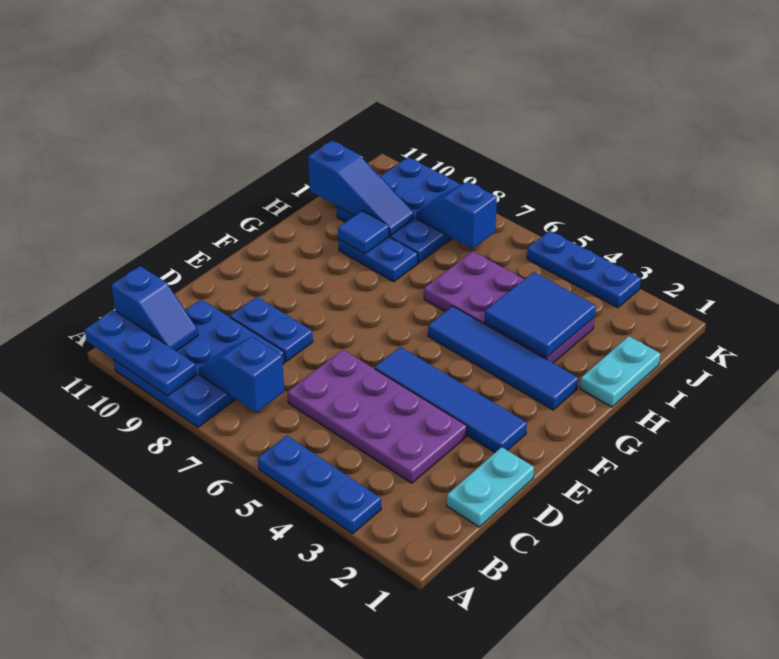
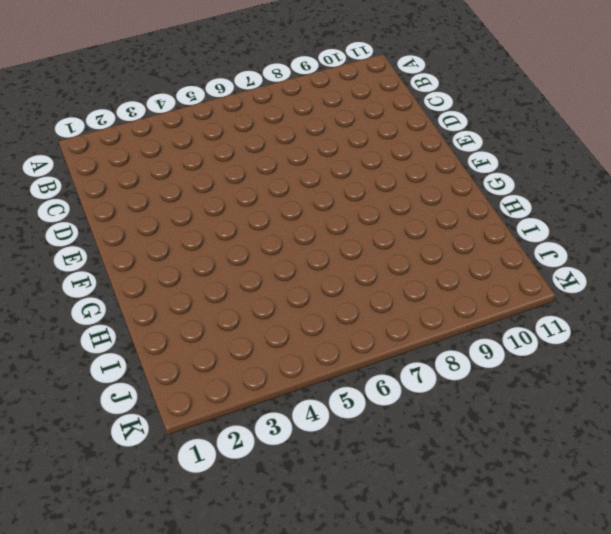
none -> blue 1x3 plate [258,436,381,534]
none -> blue 3x3 plate [114,299,285,427]
none -> cyan 1x2 plate [447,447,534,527]

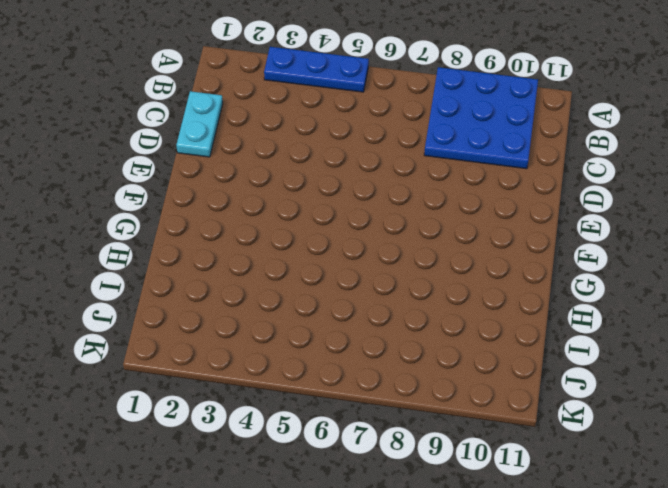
none -> purple 2x4 plate [288,350,467,483]
none -> blue 1x2 plate [230,297,313,361]
none -> blue 1x4 tile [374,347,527,452]

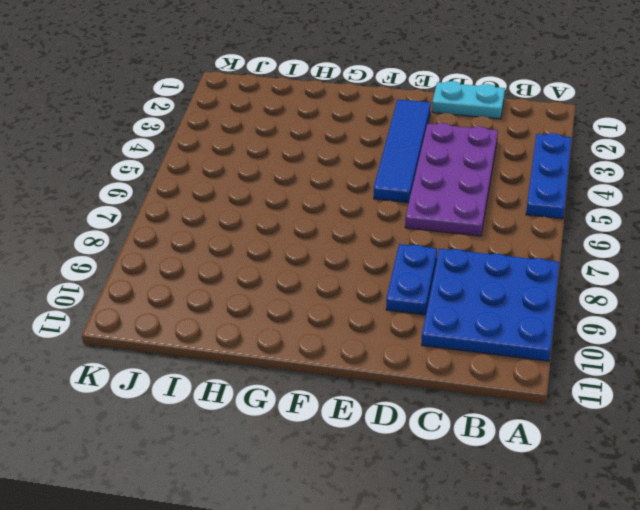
none -> blue 1x4 tile [428,306,578,410]
none -> cyan 1x2 plate [580,336,660,407]
none -> purple 2x4 plate [424,251,594,363]

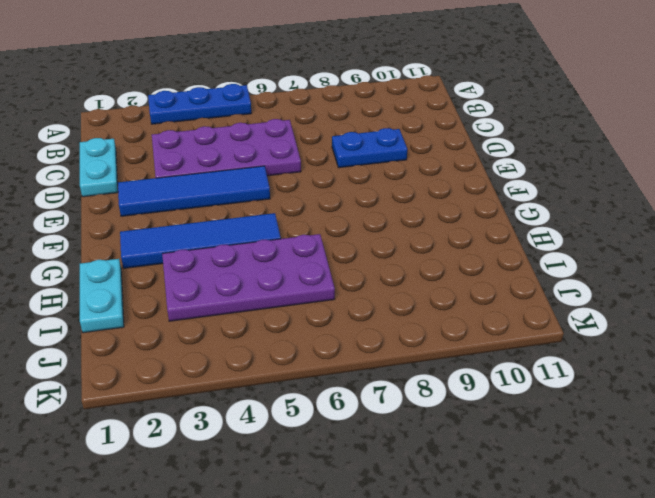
none -> blue 3x3 plate [114,299,285,427]
none -> blue 1x2 plate [338,237,418,282]
none -> blue 3x3 plate [337,157,461,263]

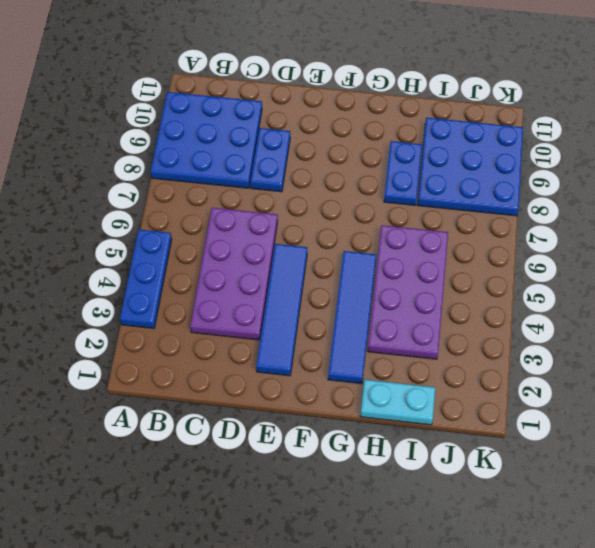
none -> cyan 1x2 plate [447,447,534,527]
none -> blue 1x3 plate [527,231,641,308]
none -> blue 1x3 plate [85,310,197,396]

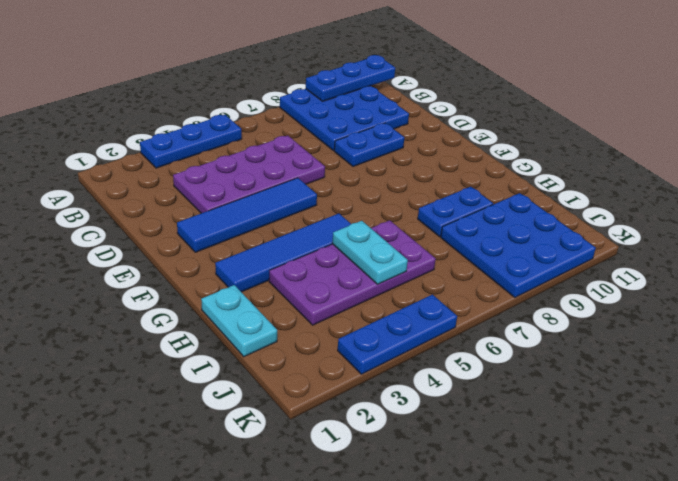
cyan 1x2 plate [332,221,408,284] -> cyan 1x2 plate moved to [447,447,534,527]
none -> blue 1x2 slope [199,337,285,412]
none -> blue 1x2 slope [111,266,198,351]
none -> blue 2x2 tile [485,272,596,357]

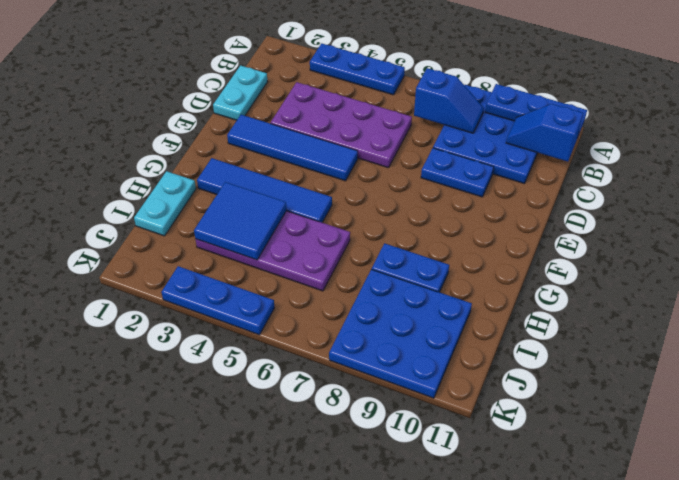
none -> blue 1x1 tile [338,211,389,254]
none -> blue 1x3 slope [308,140,414,235]
none -> blue 1x2 slope [416,182,497,249]

